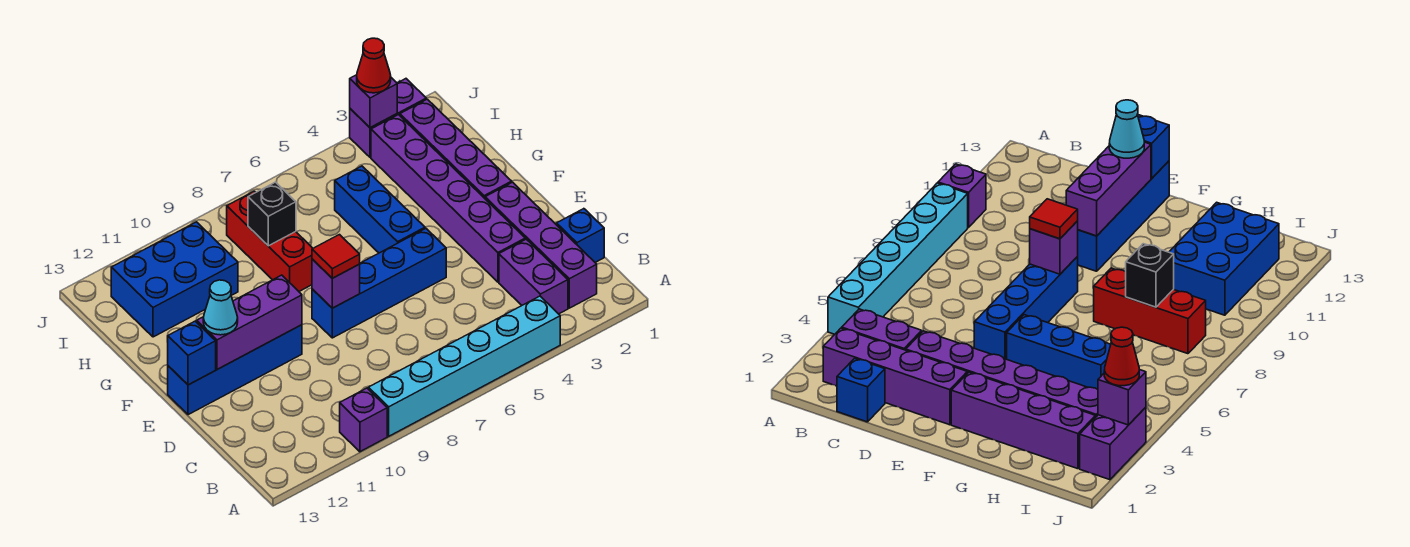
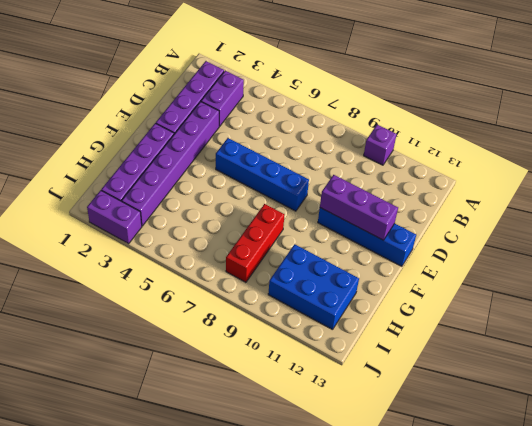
none -> cyan 1x6 brick [368,296,560,436]
none -> blue 1x1 brick [557,209,604,262]
none -> blue 1x3 brick [335,166,425,253]

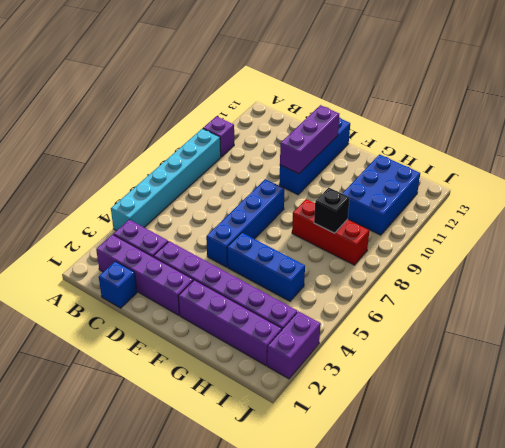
none -> purple 1x1 brick [312,259,360,308]
none -> blue 1x1 brick [167,321,216,385]
none -> purple 1x1 brick [350,75,397,128]

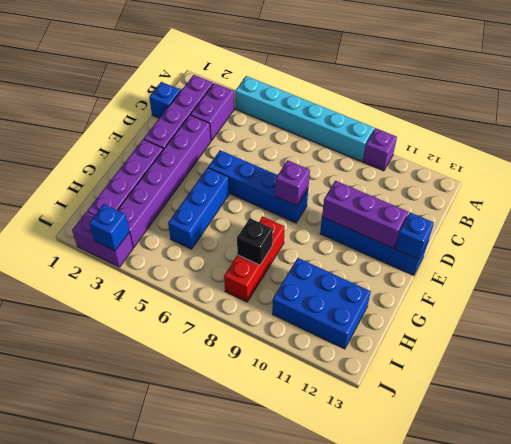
blue 1x1 brick [89,204,129,251] -> purple 1x1 brick [350,75,397,128]
none -> red 1x1 tile [312,235,360,278]
none -> cyan 1x1 cone [203,280,238,335]
none -> red 1x1 cone [357,38,391,93]

